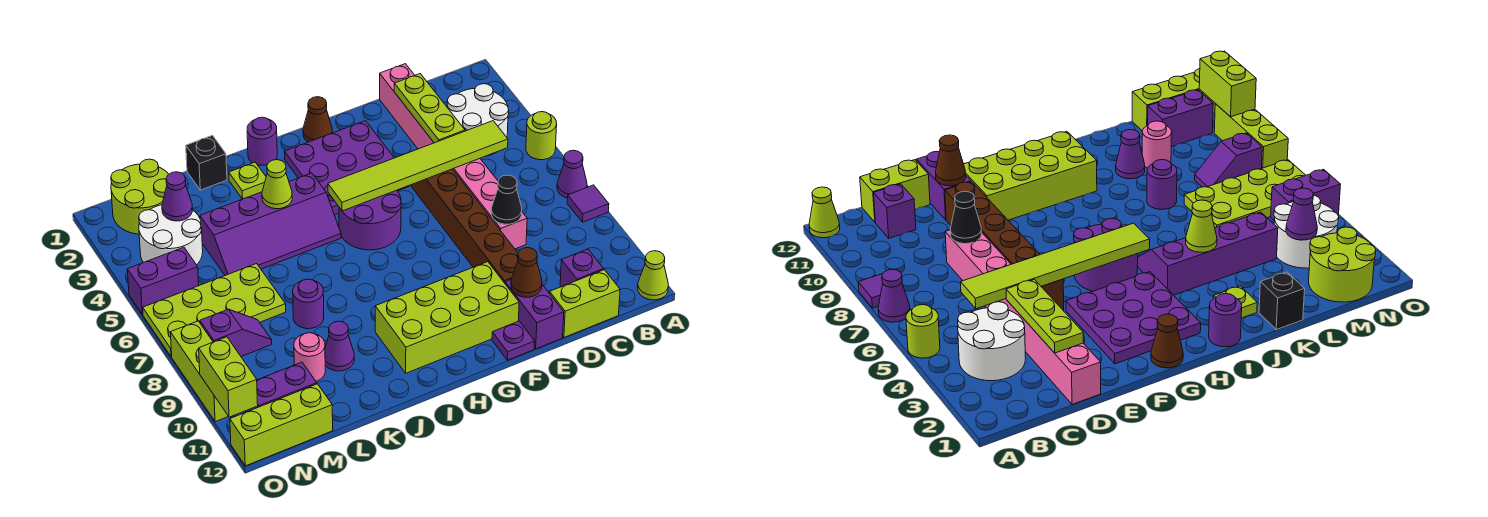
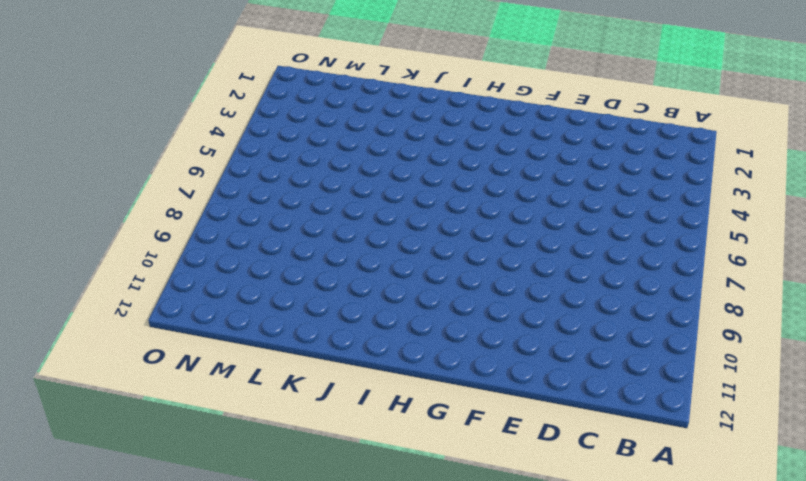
none -> lime 1x1 round brick [526,112,557,160]
none -> purple 1x1 cone [557,150,587,198]
none -> purple 1x1 tile [567,185,609,222]
none -> lime 1x1 cone [638,251,668,300]

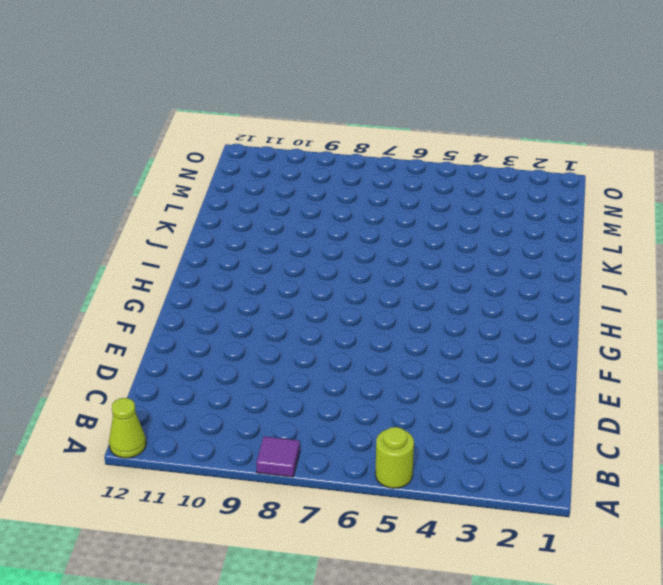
none -> purple 1x1 cone [557,150,587,198]
none -> white 2x2 round brick [447,84,509,156]
none -> purple 1x1 brick [560,249,604,287]
none -> lime 1x2 brick [550,270,620,337]

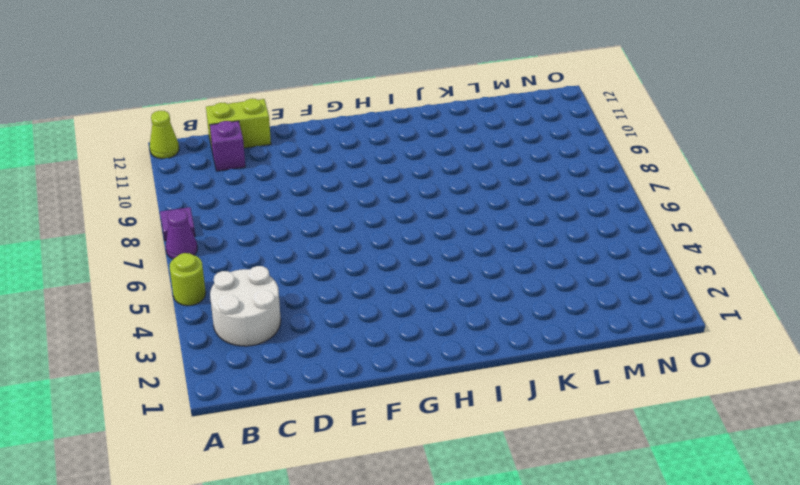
none -> pink 1x8 brick [380,64,527,249]
none -> brown 1x6 brick [411,169,518,283]
none -> purple 1x2 brick [505,280,564,349]
none -> purple 3x3 plate [284,121,409,215]

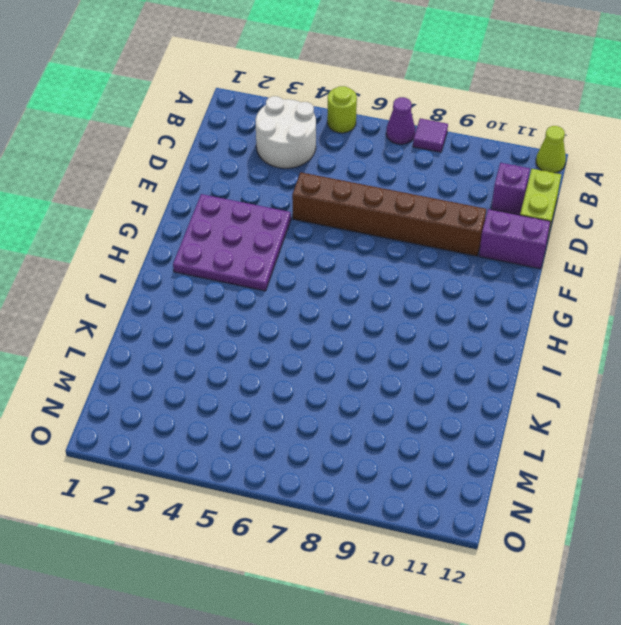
none -> pink 1x8 brick [380,64,527,249]
none -> lime 2x4 brick [375,262,519,373]
none -> purple 1x1 plate [492,321,535,360]
none -> brown 1x1 cone [303,97,332,142]

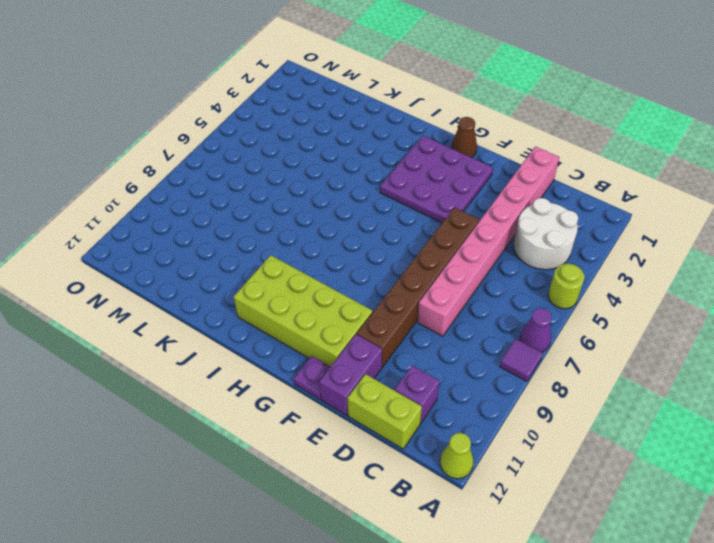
none -> purple 2x2 round brick [339,190,401,250]
none -> purple 1x1 round brick [247,117,277,165]
none -> purple 2x4 slope [200,173,341,275]
none -> lime 1x1 plate [229,162,266,199]

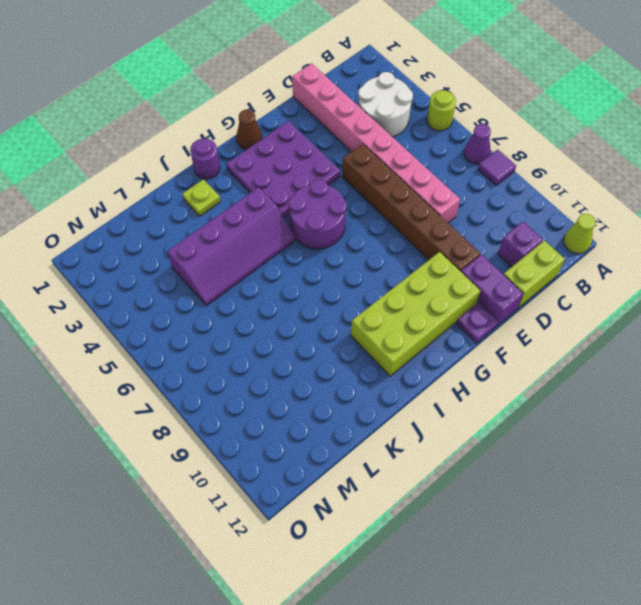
none -> black 1x1 brick [186,135,227,190]
none -> purple 1x1 round brick [293,279,324,329]
none -> purple 1x1 cone [325,321,354,371]
none -> lime 2x4 plate [143,264,286,357]

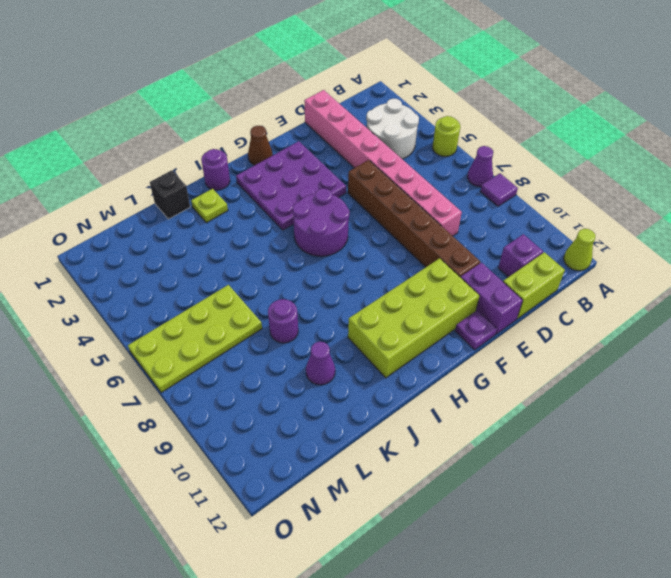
none -> purple 2x4 slope [200,173,341,275]
none -> pink 1x1 round brick [294,333,325,381]
none -> lime 2x2 round brick [111,159,169,234]
none -> white 2x2 round brick [139,205,203,265]

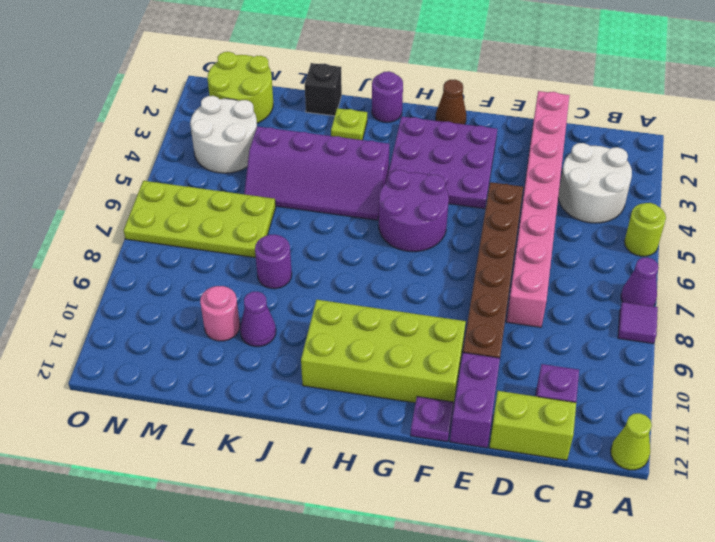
none -> purple 1x2 slope [200,309,272,356]
none -> purple 1x2 brick [246,362,317,412]
none -> lime 1x3 brick [230,384,333,466]
none -> purple 1x2 brick [127,247,199,315]

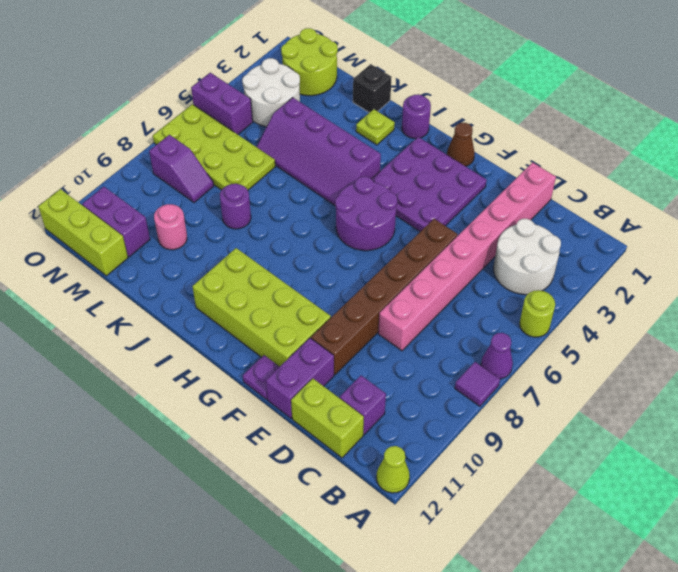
none -> purple 1x1 cone [325,321,354,371]
none -> lime 1x3 brick [170,321,228,422]
none -> lime 1x6 tile [328,121,508,211]
none -> lime 1x3 plate [394,74,465,143]

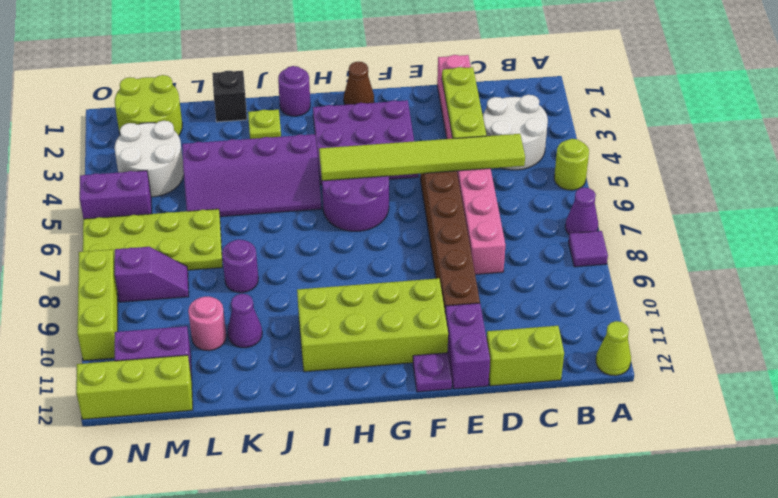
none -> purple 1x1 brick [560,249,604,287]
none -> black 1x1 cone [491,175,522,224]
none -> brown 1x1 cone [511,248,542,297]
none -> lime 1x1 cone [262,160,292,209]

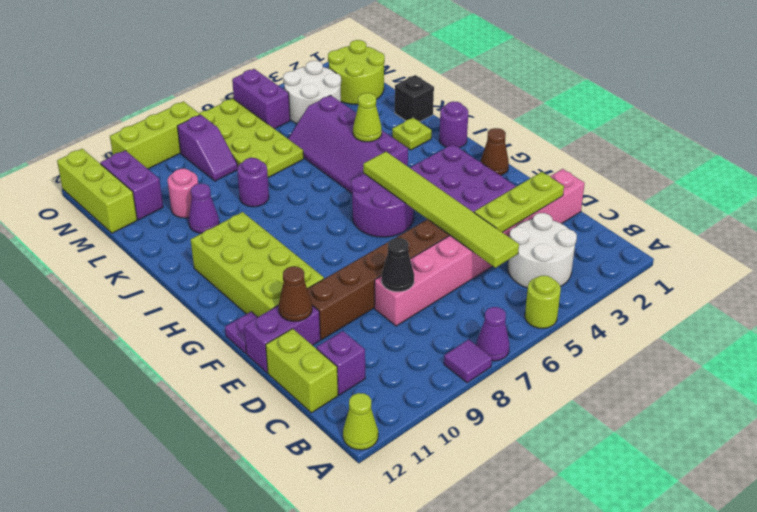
none -> purple 1x1 cone [162,172,192,221]
none -> lime 1x2 brick [199,337,258,417]

